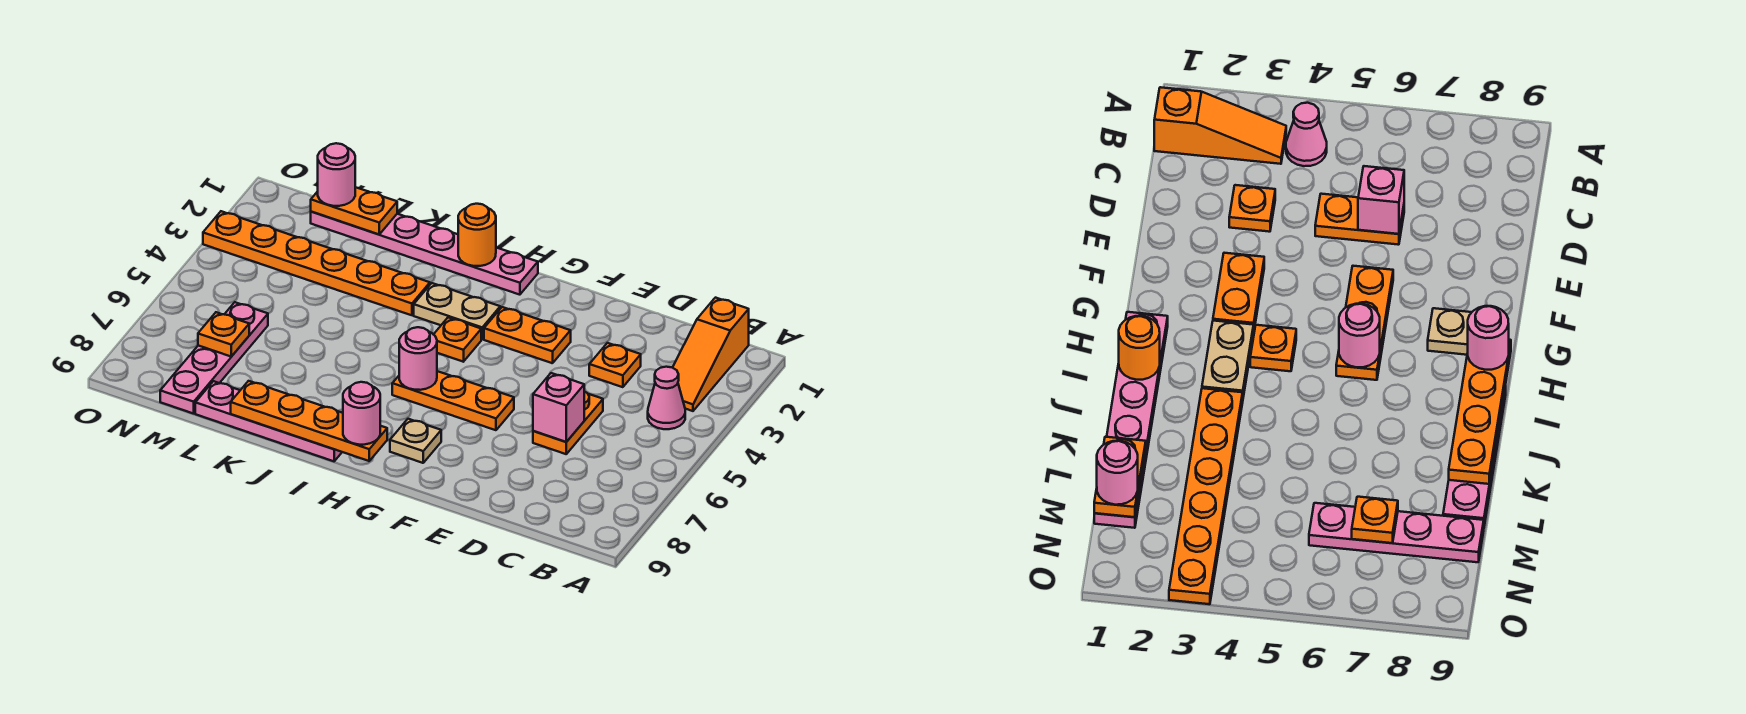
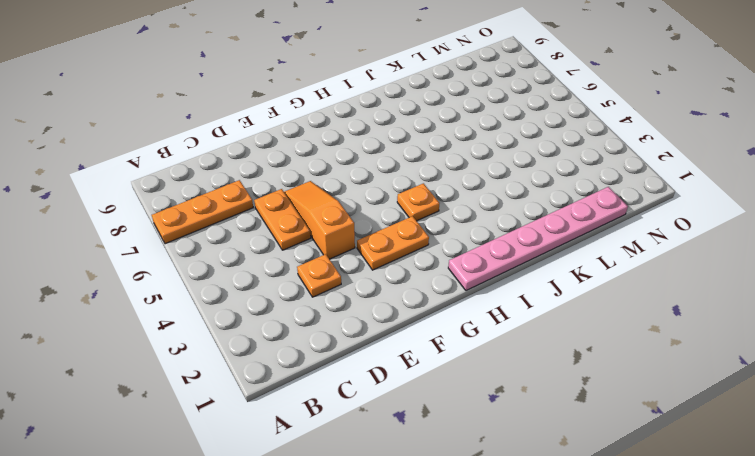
orange 1x3 plate [152,180,253,244] -> orange 1x3 plate moved to [392,371,514,430]
orange 1x3 slope [284,181,355,259] -> orange 1x3 slope moved to [673,298,749,411]
none -> pink 1x1 cone [648,367,685,429]
none -> tan 1x1 plate [390,419,441,463]
none -> tan 1x2 plate [414,283,500,339]

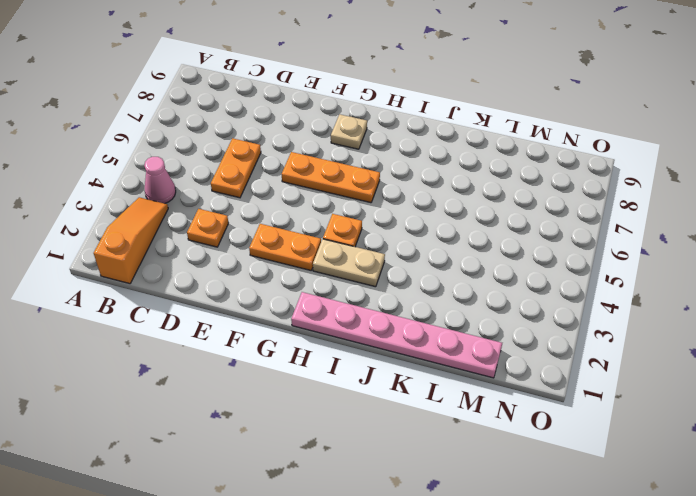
none -> pink 1x4 plate [195,381,342,461]
none -> orange 1x6 plate [203,211,430,315]
none -> pink 1x4 plate [160,302,268,414]

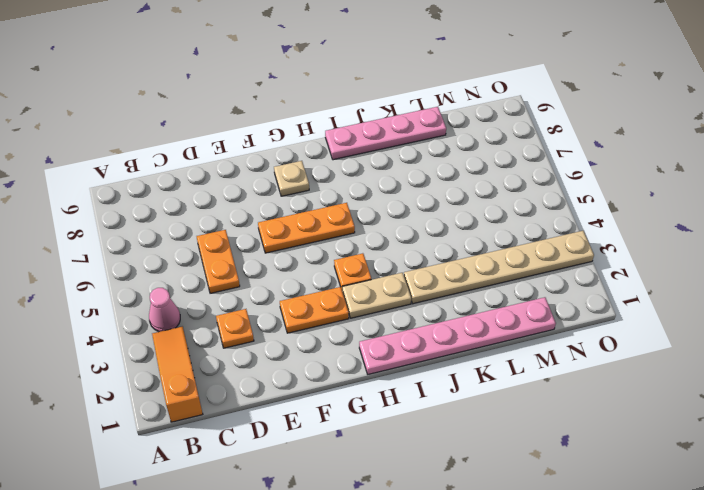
tan 1x6 plate [404,231,594,304] -> orange 1x6 plate [203,211,430,315]
none -> pink 1x4 plate [160,302,268,414]
none -> pink 1x1 brick [533,373,584,442]
none -> pink 1x1 round brick [399,327,437,390]

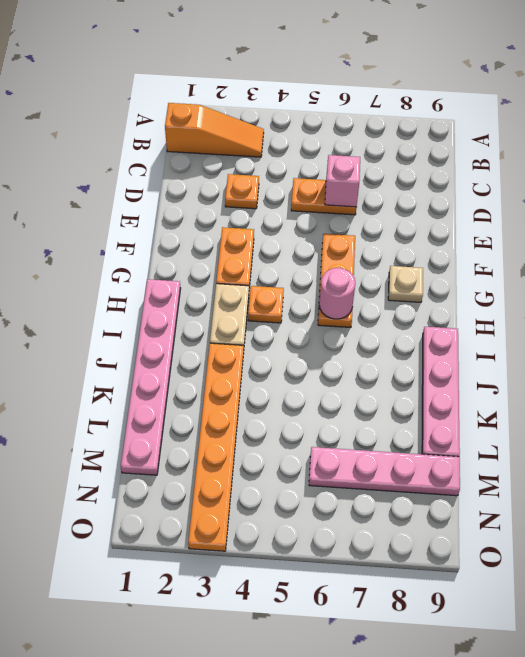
none -> pink 1x1 cone [648,367,685,429]
none -> orange 1x4 plate [231,381,387,461]
none -> orange 1x1 round brick [458,204,496,266]

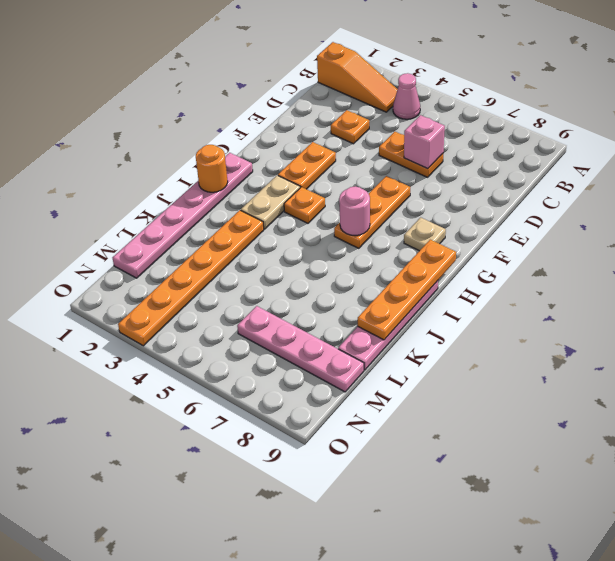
none -> orange 1x2 plate [311,187,397,234]
none -> orange 1x1 plate [198,312,249,357]
none -> pink 1x1 round brick [343,382,380,445]

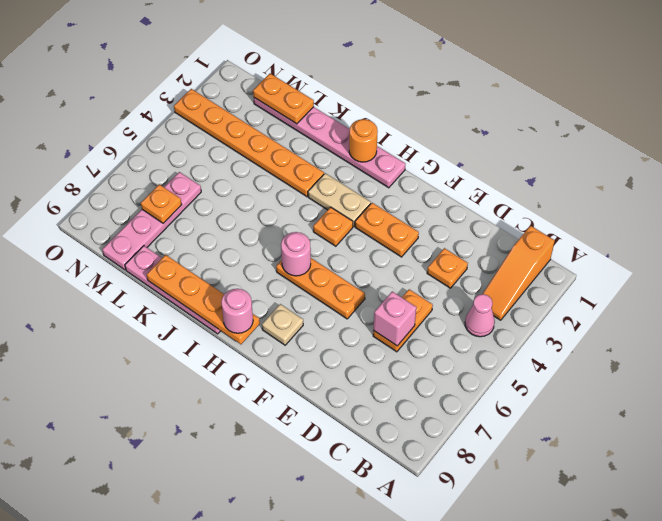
none -> pink 1x1 round brick [318,143,355,206]

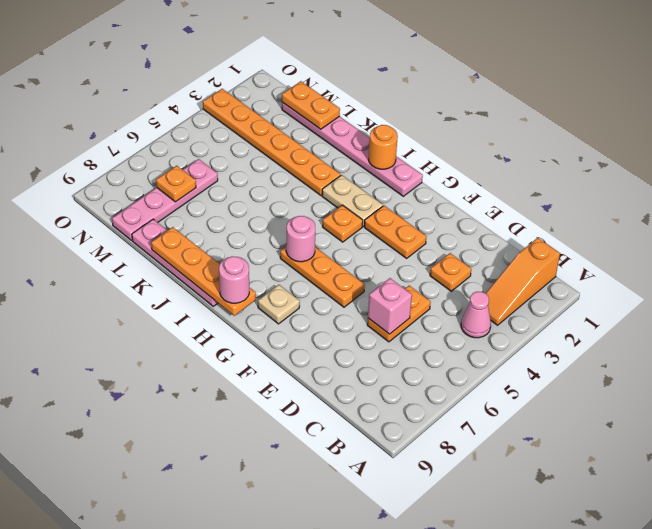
none -> pink 1x1 round brick [318,143,355,206]

